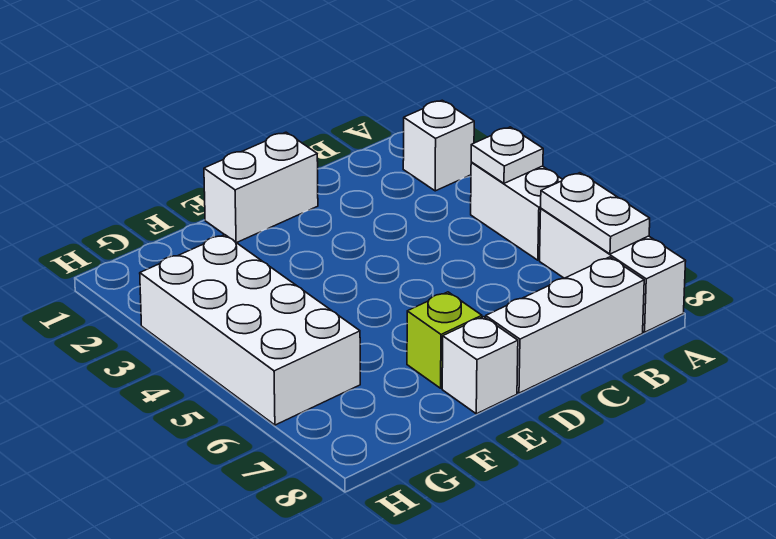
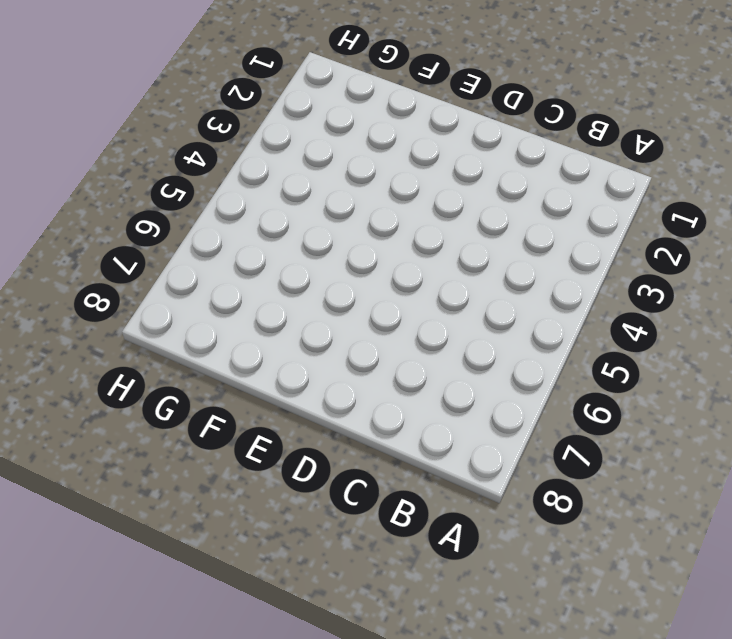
none -> white 1x1 brick [403,100,474,191]
none -> white 1x2 brick [471,163,563,260]

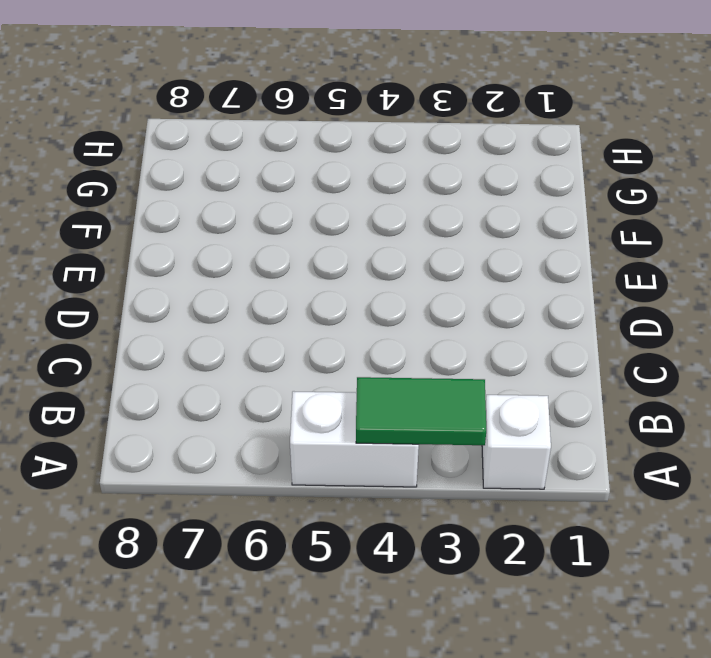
green 1x2 tile [356,377,486,445] -> white 1x1 plate [471,127,543,183]
none -> white 1x3 brick [540,209,686,332]
none -> white 1x3 brick [486,257,644,393]

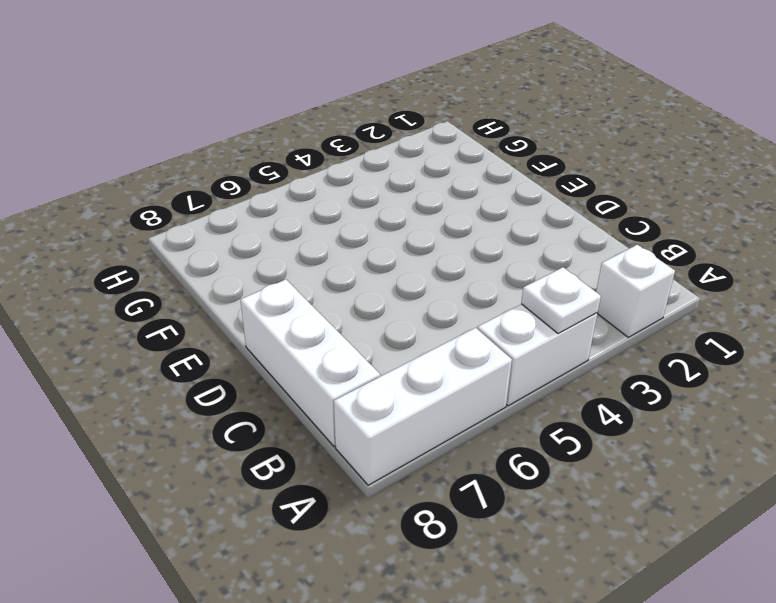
none -> white 1x2 brick [204,132,318,243]
none -> lime 1x1 brick [407,292,482,388]

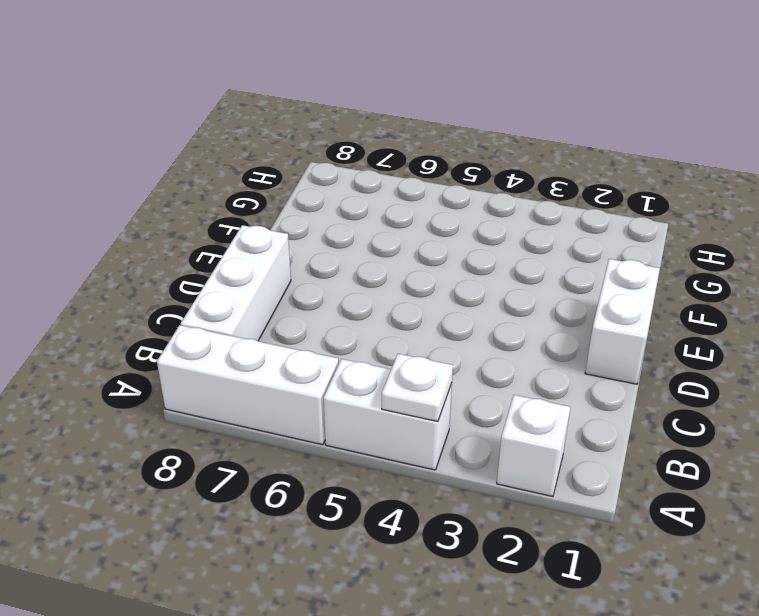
none -> lime 1x1 brick [407,292,482,388]
none -> white 1x1 brick [442,317,518,414]

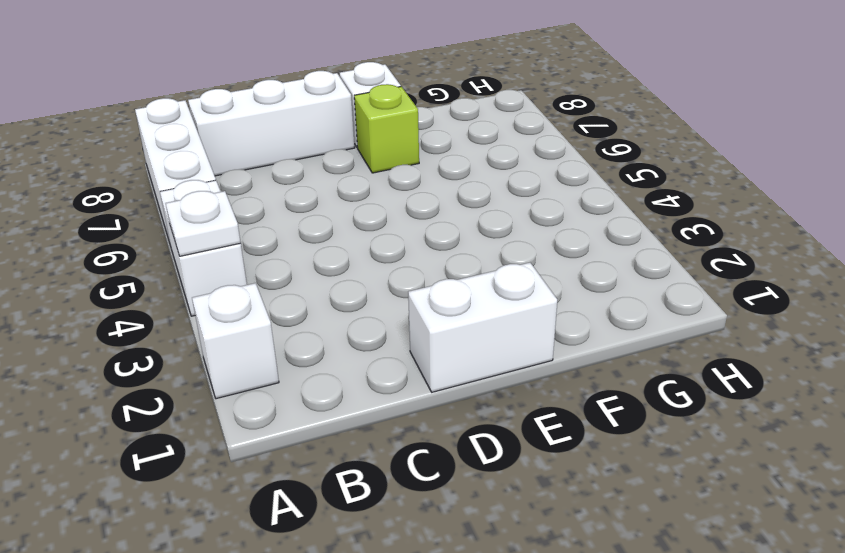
none -> white 2x4 brick [140,235,360,425]
none -> white 1x2 plate [541,173,650,254]

